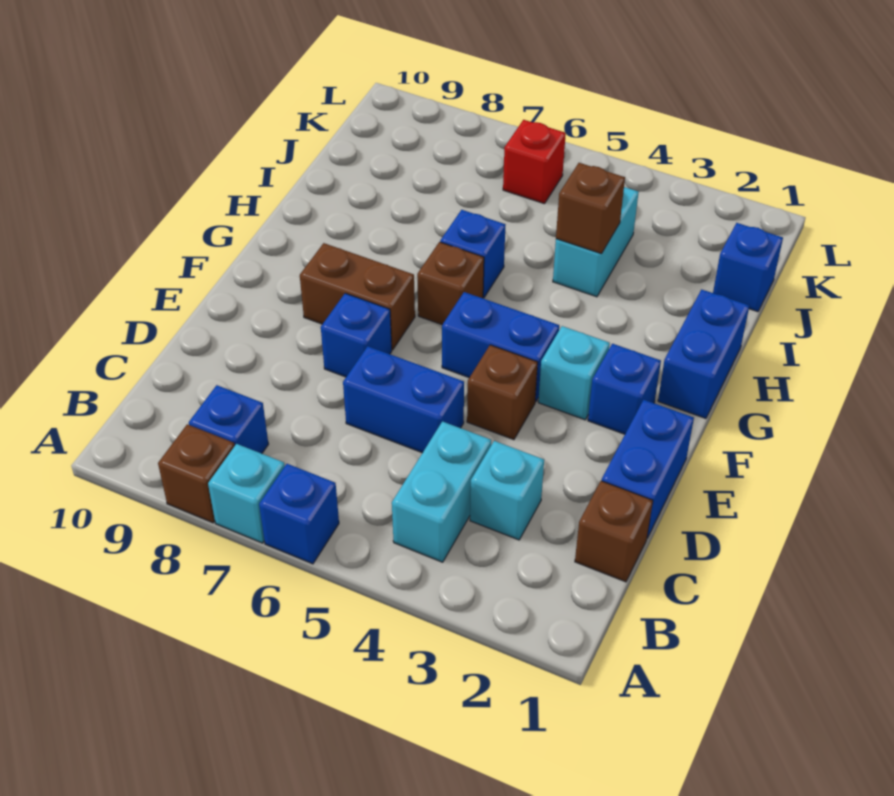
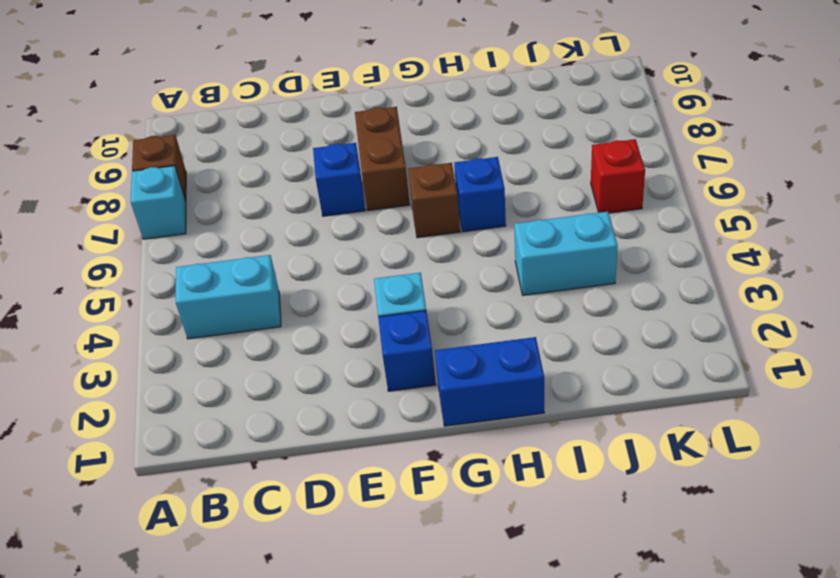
none -> blue 1x1 brick [259,464,339,564]
none -> blue 1x1 brick [189,385,268,454]
none -> brown 1x1 brick [575,481,653,582]

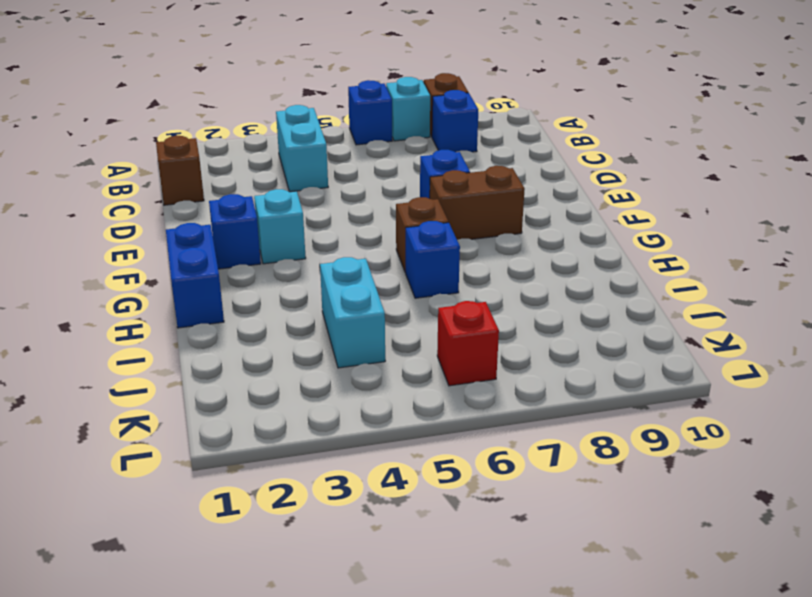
none -> cyan 1x1 brick [470,441,544,540]
none -> blue 1x2 brick [602,400,694,538]
none -> blue 1x2 brick [343,346,464,453]

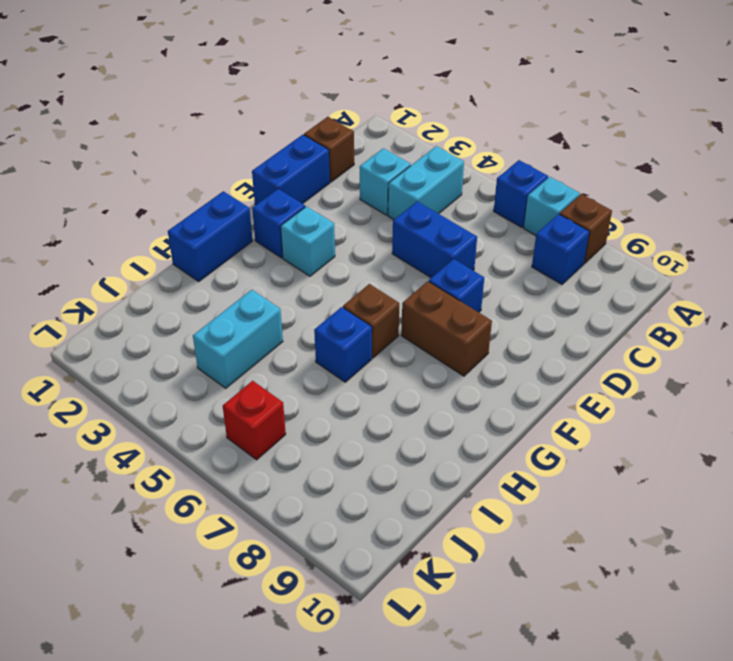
none -> brown 1x1 brick [467,345,538,440]
none -> blue 1x2 brick [442,292,559,402]
none -> blue 1x1 brick [713,223,783,312]

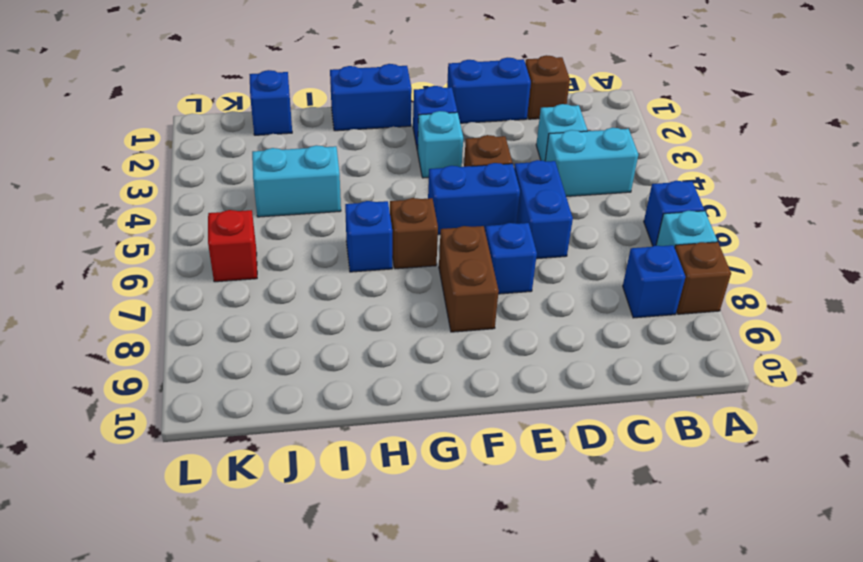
blue 1x2 brick [428,163,520,235] -> blue 1x2 brick turned to [442,292,559,402]
none -> brown 1x1 brick [556,163,625,254]

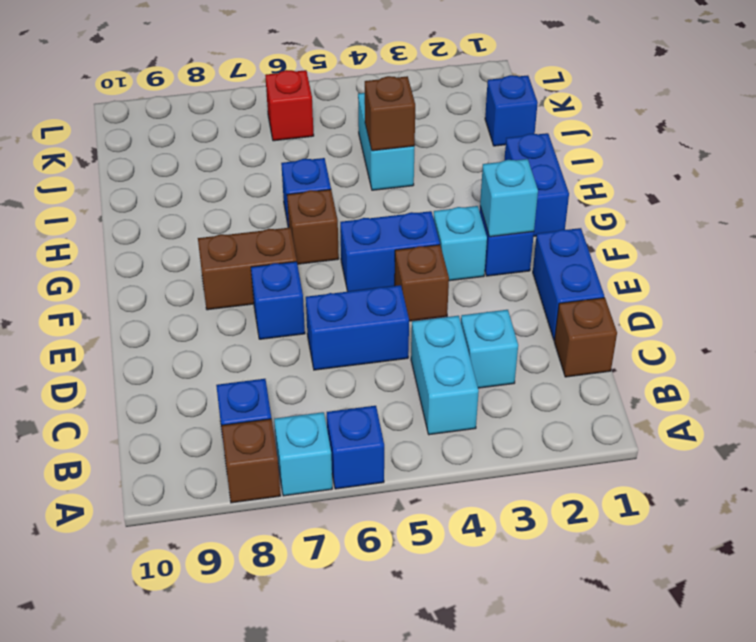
cyan 1x1 brick [480,159,538,237] -> none

